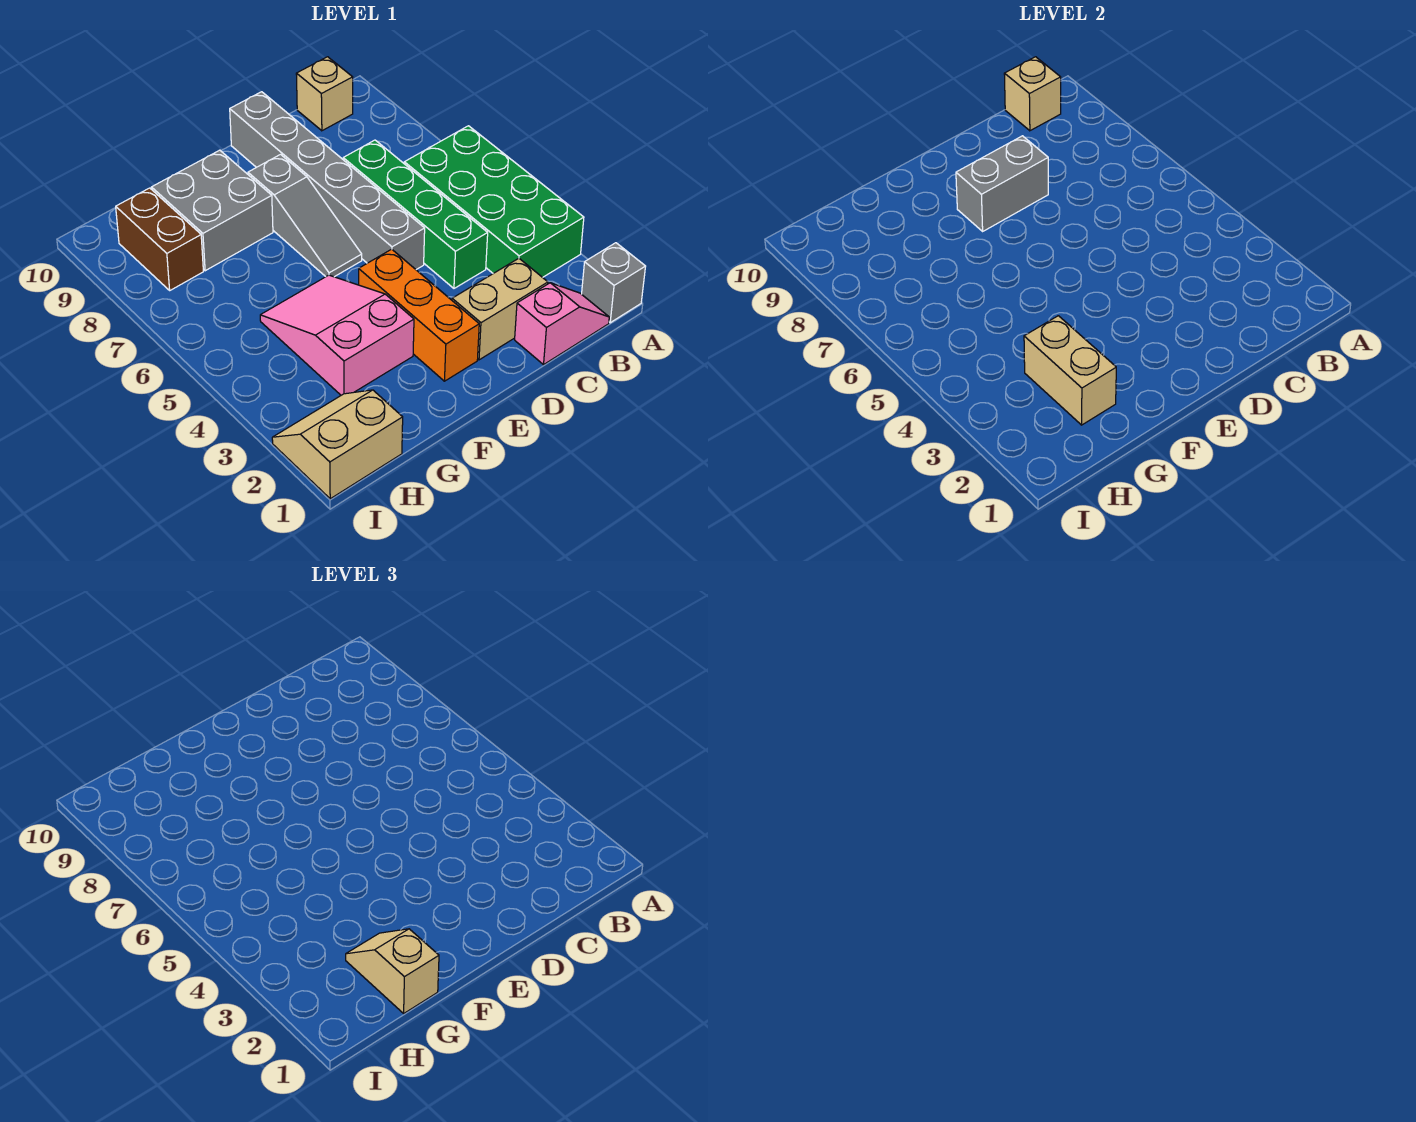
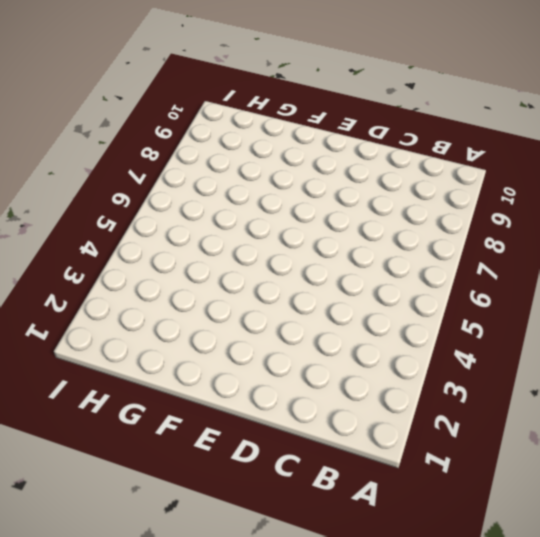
none -> grey 1x1 brick [582,243,646,323]
none -> green 2x4 brick [404,126,584,277]
none -> pink 1x2 slope [515,283,609,365]

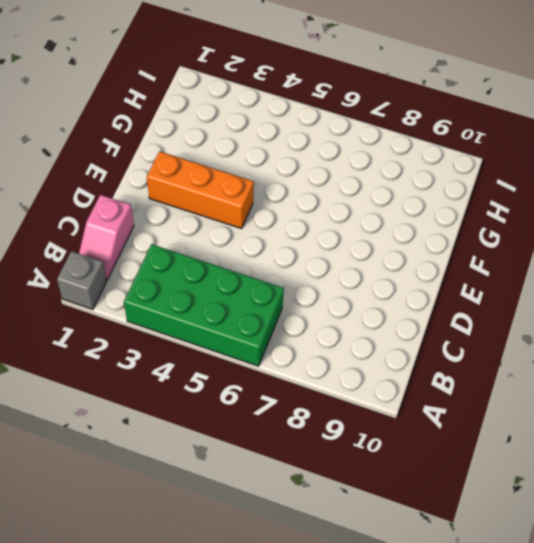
none -> tan 1x1 brick [296,57,353,131]
none -> tan 1x2 brick [452,258,548,360]
none -> green 1x4 brick [343,140,488,288]

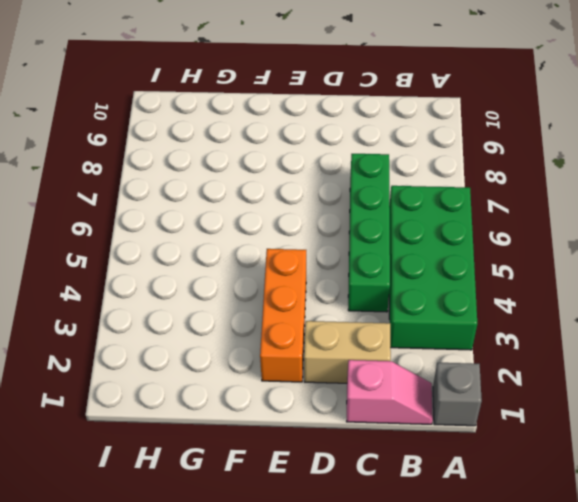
none -> tan 1x1 brick [296,57,353,131]
none -> grey 1x6 brick [230,92,425,270]
none -> grey 1x3 slope [248,154,362,277]

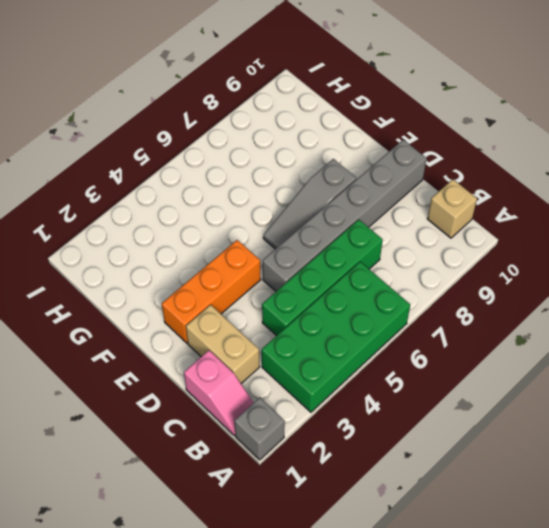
none -> pink 2x3 slope [260,275,414,395]
none -> grey 2x2 brick [151,150,273,271]
none -> tan 2x2 slope [272,390,403,499]

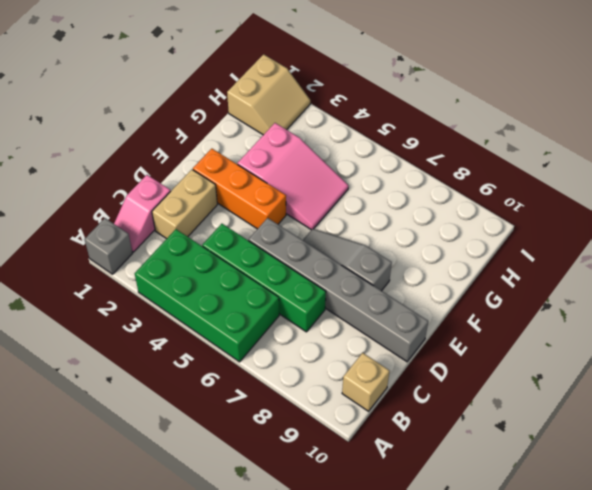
none -> grey 2x2 brick [151,150,273,271]
none -> brown 1x2 brick [116,188,203,290]
none -> tan 1x1 brick [1004,57,1061,131]

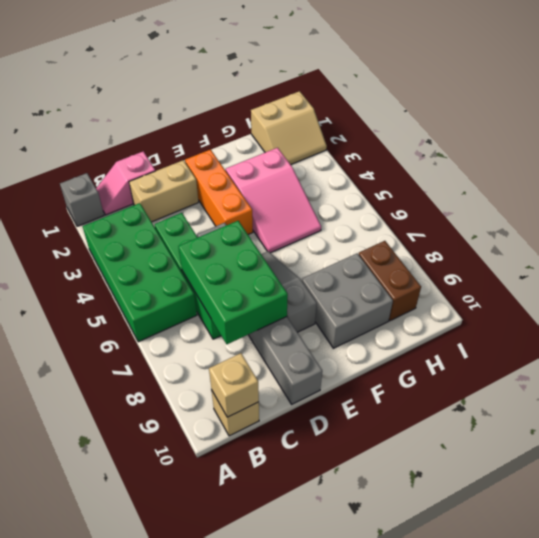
green 2x3 brick [178,221,288,344] -> grey 1x2 brick [956,136,1048,231]
none -> tan 1x2 brick [1024,316,1116,425]
none -> tan 1x2 slope [346,929,439,1013]

